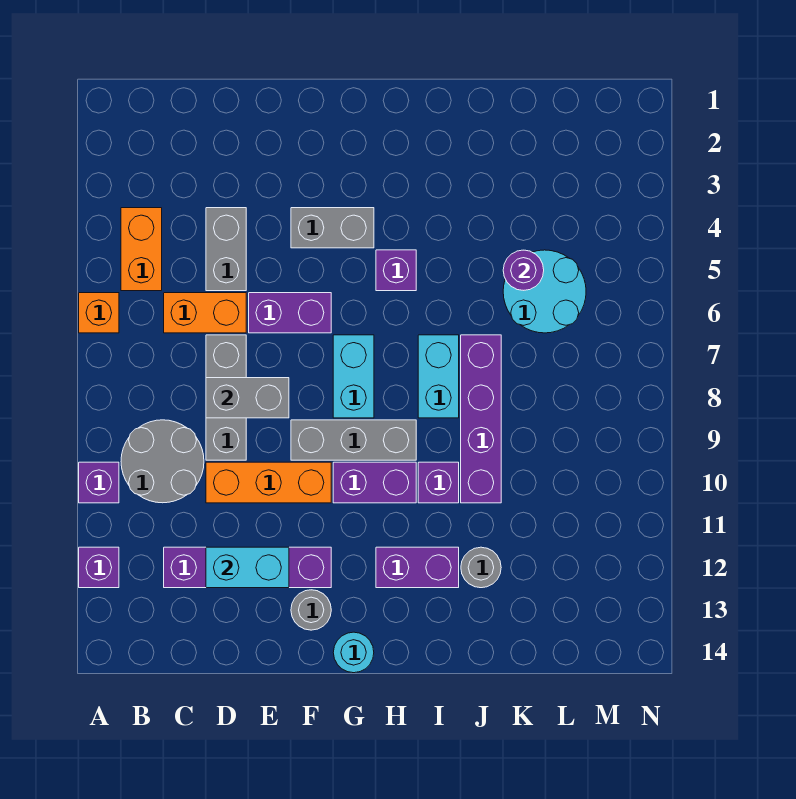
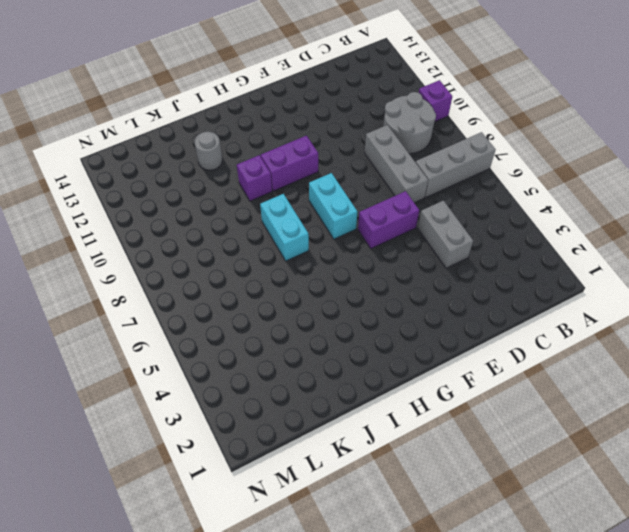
grey 1x3 brick [416,132,496,197] -> grey 1x3 brick moved to [291,420,416,460]
none -> orange 1x1 brick [79,293,119,333]
none -> purple 1x1 brick [79,547,119,588]
none -> orange 1x2 brick [121,208,162,291]

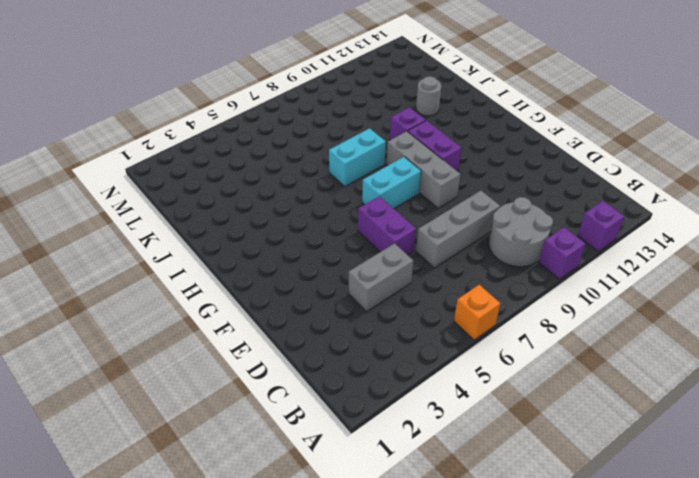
none -> orange 1x2 brick [121,208,162,291]
none -> orange 1x2 brick [164,293,246,333]
none -> purple 1x4 brick [164,547,331,588]

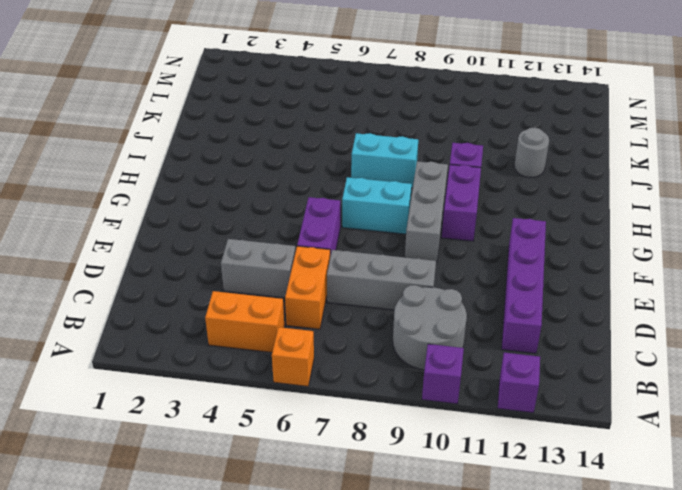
none -> orange 1x3 brick [206,462,331,503]
none -> grey 1x2 brick [291,208,374,248]
none -> grey 1x1 round brick [291,590,331,630]

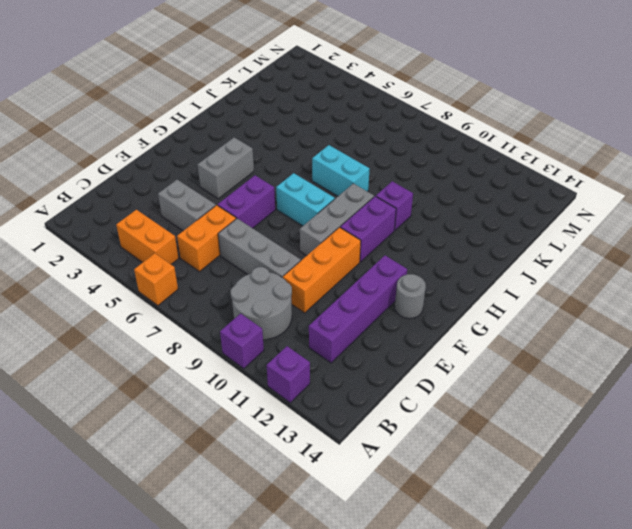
none -> cyan 1x1 round brick [333,632,374,673]
none -> purple 1x1 brick [376,250,416,291]
none -> purple 1x2 brick [376,547,459,588]

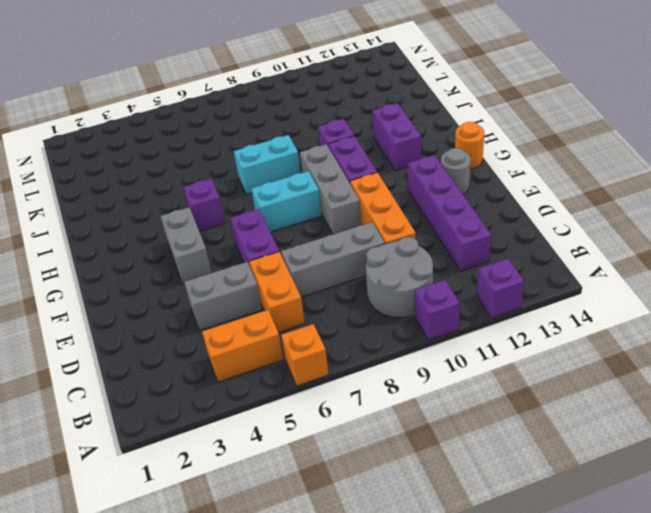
orange 1x1 round brick [455,122,484,169] -> cyan 1x1 round brick [333,632,374,673]
none -> purple 1x4 brick [461,335,501,503]
none -> grey 1x1 round brick [461,547,501,588]
none -> cyan 2x2 round brick [503,250,586,333]

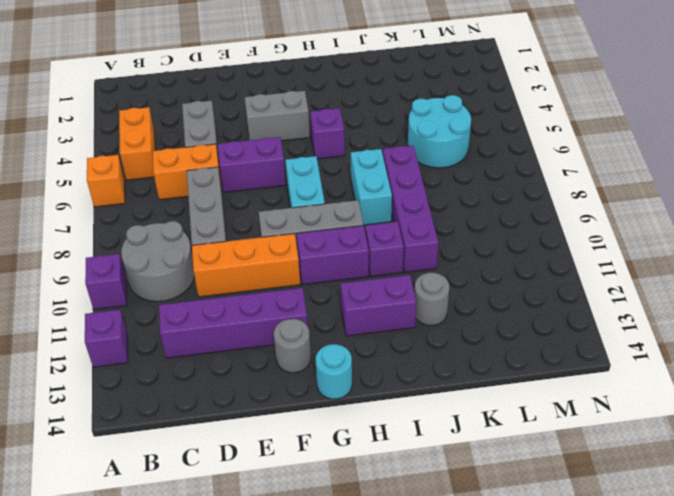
none -> grey 1x2 brick [206,378,289,418]
none -> cyan 1x2 brick [206,547,289,588]
none -> purple 1x1 round brick [503,250,544,290]

